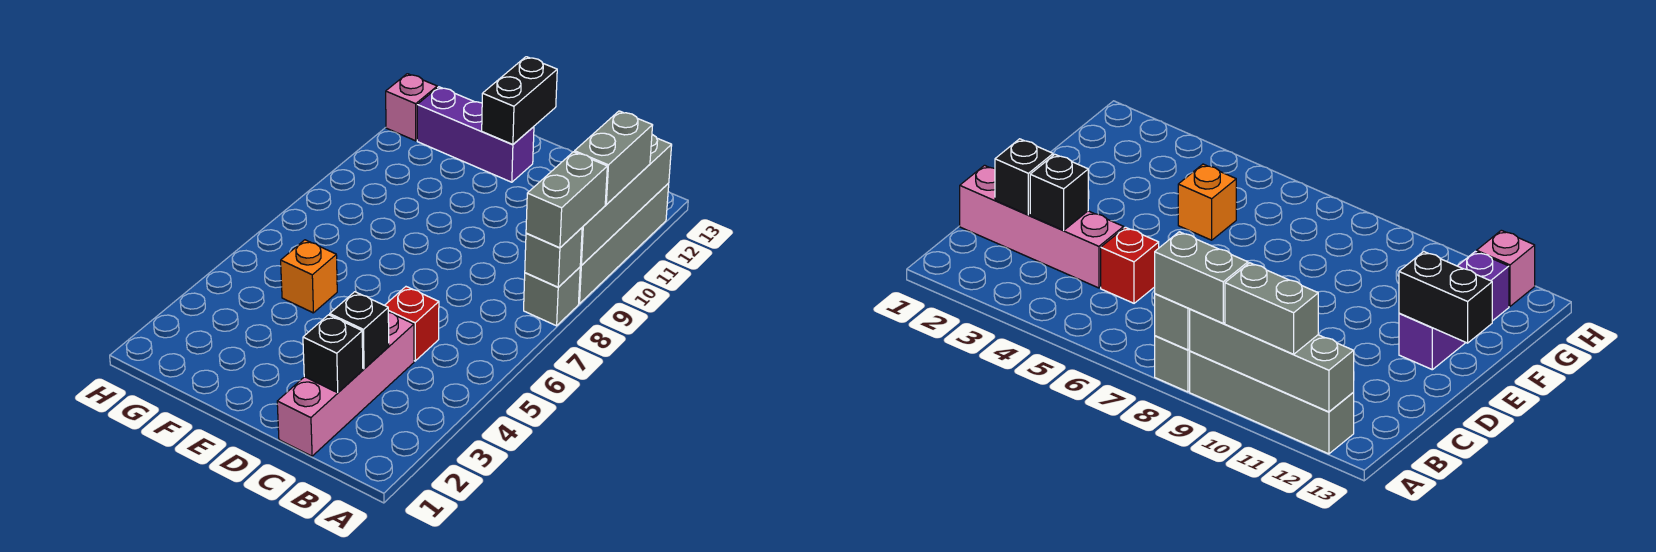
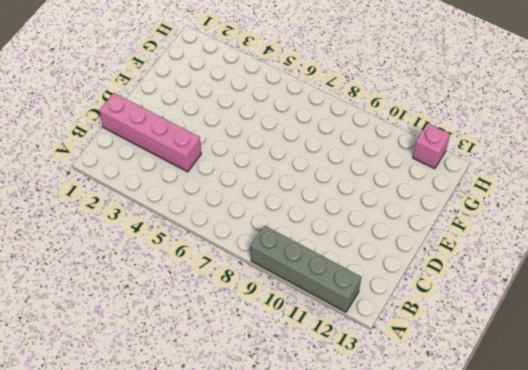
none -> grey 1x1 brick [524,267,580,326]
none -> red 1x1 brick [385,287,439,361]
none -> purple 1x3 brick [417,87,534,182]

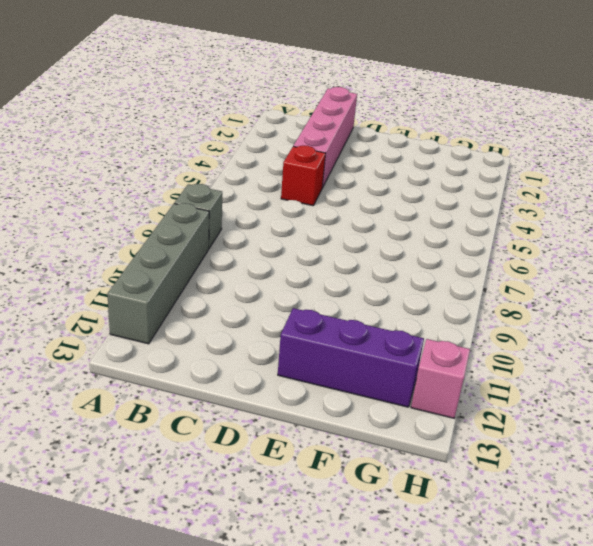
none -> orange 1x1 brick [281,240,337,313]
none -> grey 1x1 brick [525,228,582,287]
none -> grey 1x4 brick [580,135,672,265]

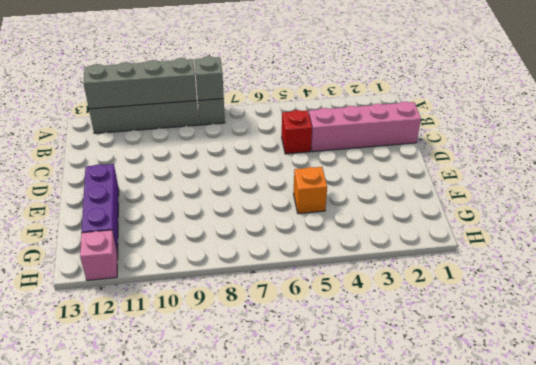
none -> black 1x1 brick [303,315,363,393]
none -> black 1x1 brick [330,292,389,369]
none -> black 1x2 brick [482,57,557,144]

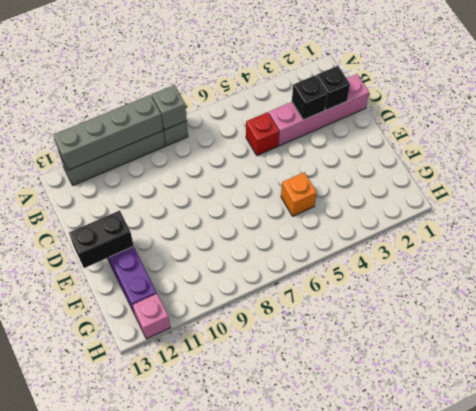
none -> grey 1x2 brick [526,152,607,248]
none -> grey 1x2 brick [575,111,653,205]

